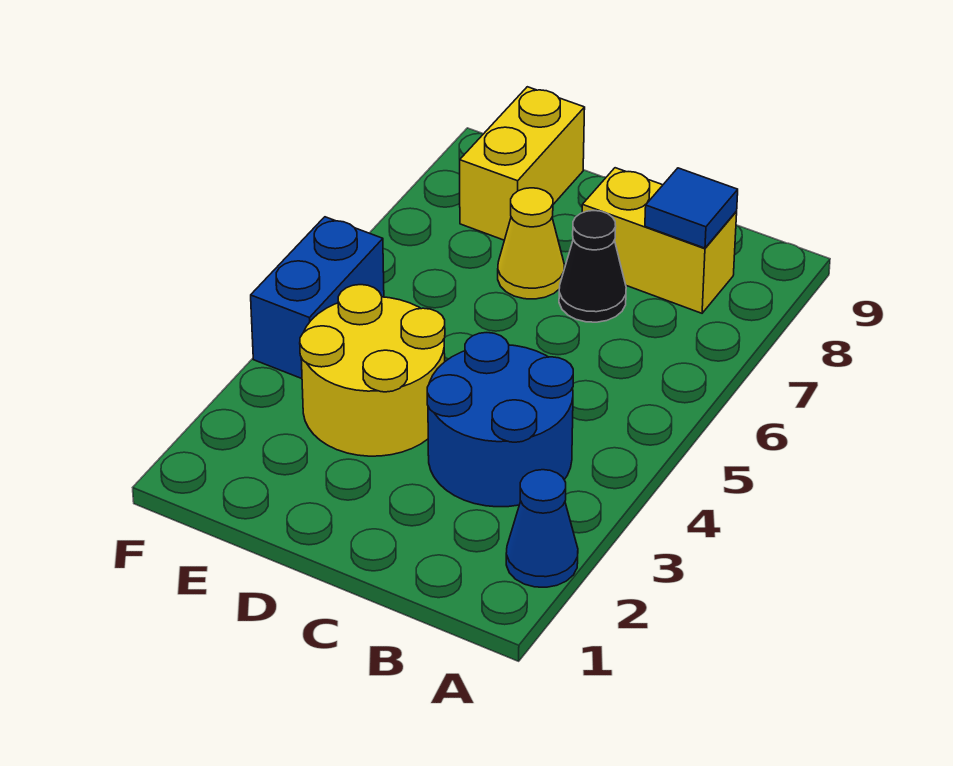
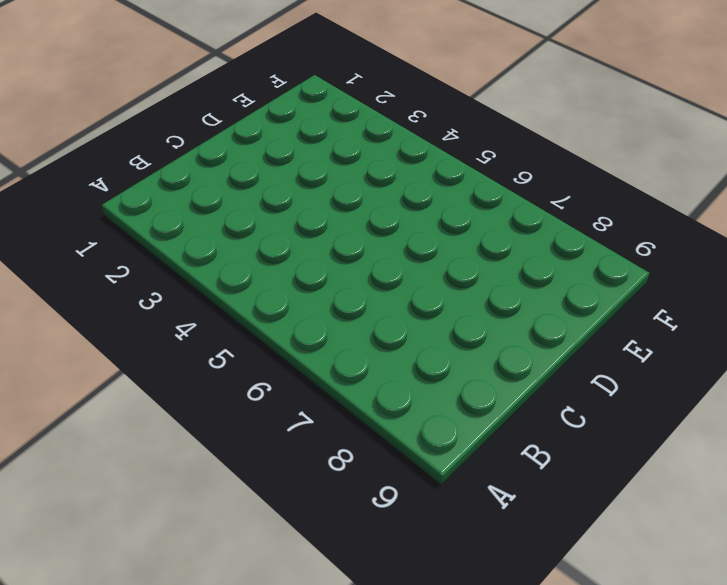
none -> blue 1x1 cone [506,470,578,587]
none -> blue 2x2 round brick [427,333,573,507]

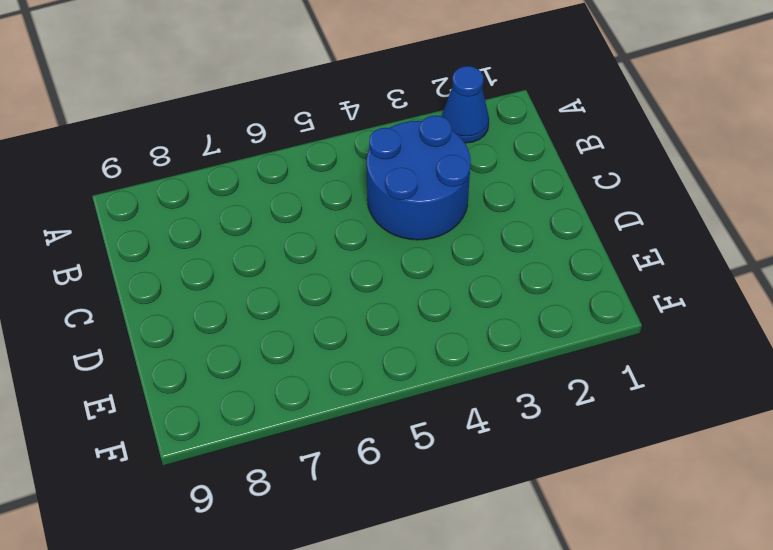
none -> yellow 1x2 brick [582,168,737,313]
none -> black 1x1 cone [559,211,626,322]

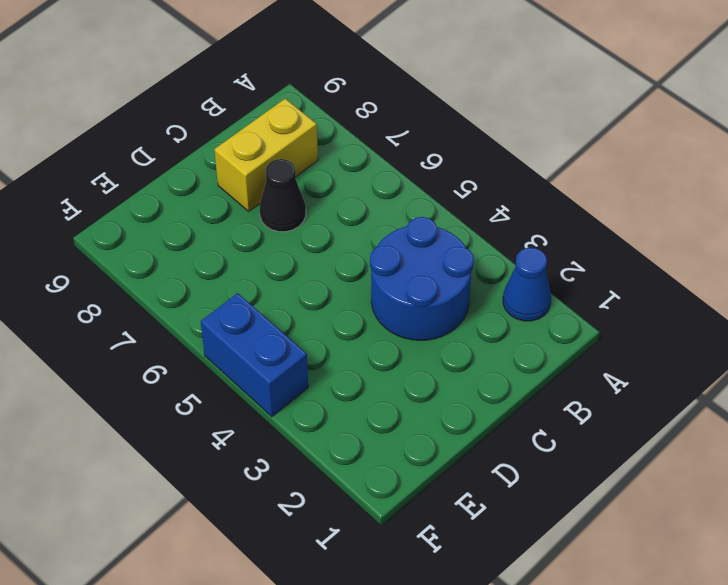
none -> yellow 2x2 round brick [300,285,445,456]
none -> yellow 1x1 cone [498,188,564,299]

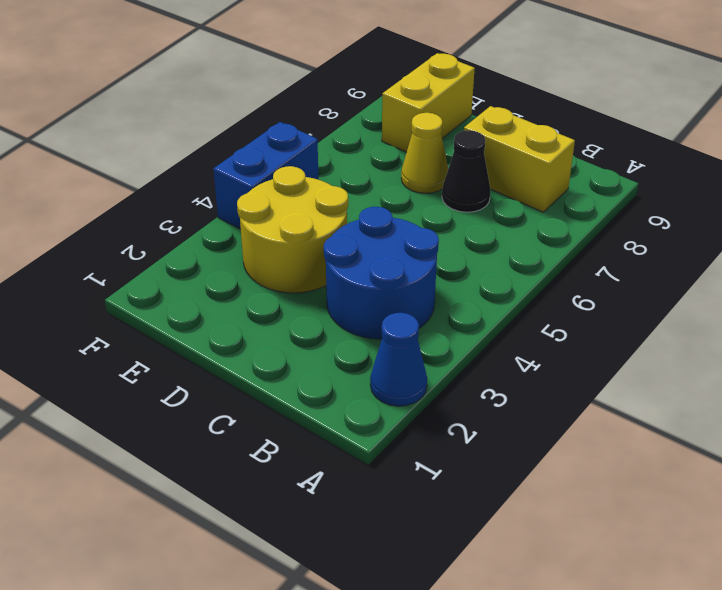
none -> blue 1x1 tile [645,168,738,248]

